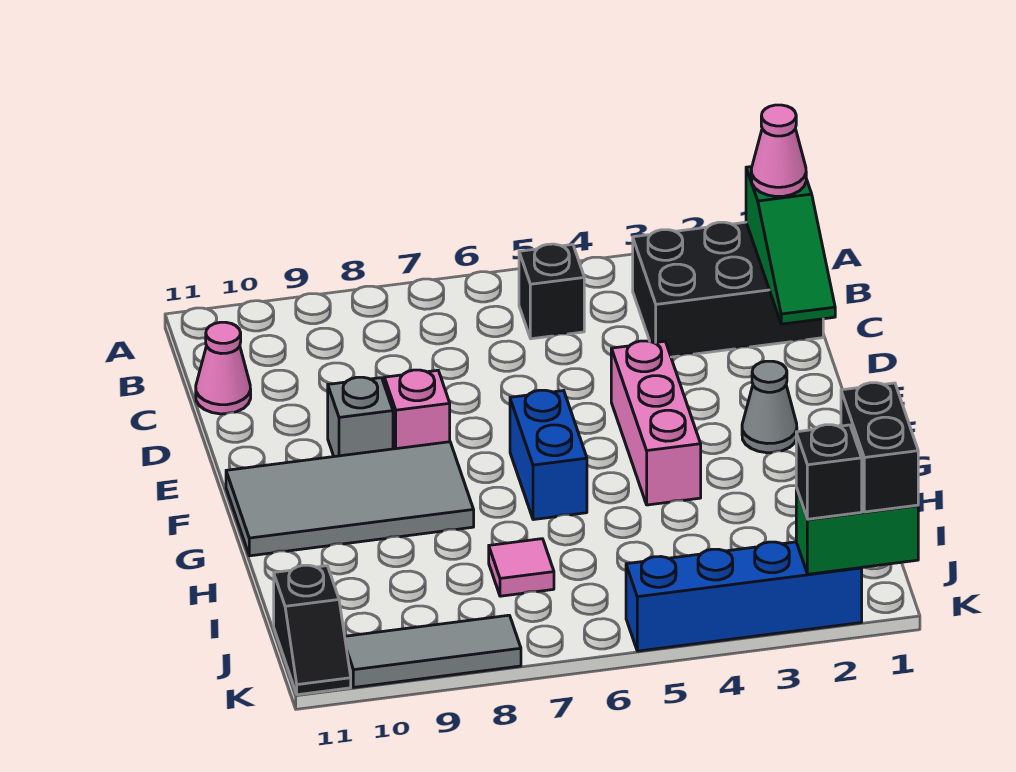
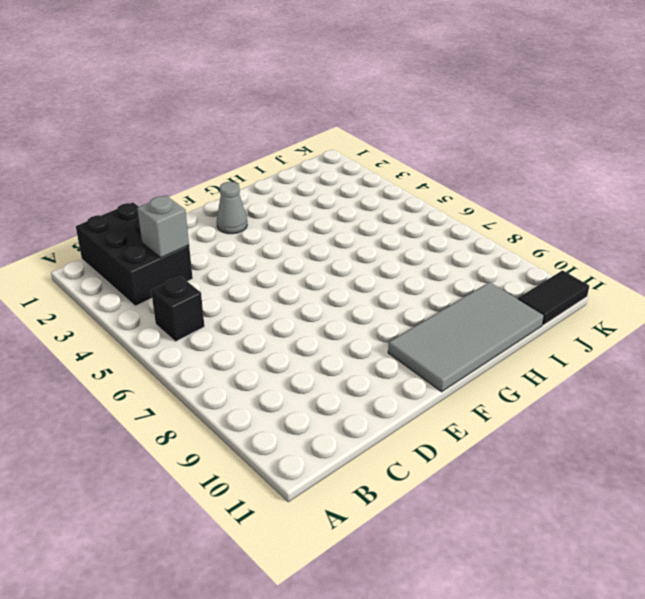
grey 1x1 brick [137,196,189,258] -> grey 1x1 brick moved to [328,377,393,457]
grey 2x4 tile [388,282,544,392] -> grey 2x4 tile turned to [226,442,474,556]
black 1x2 tile [518,270,589,325] -> black 1x2 slope [274,565,351,695]
none -> pink 1x1 cone [196,322,251,414]
none -> pink 1x3 brick [611,341,701,505]
none -> pink 1x1 brick [384,370,450,449]

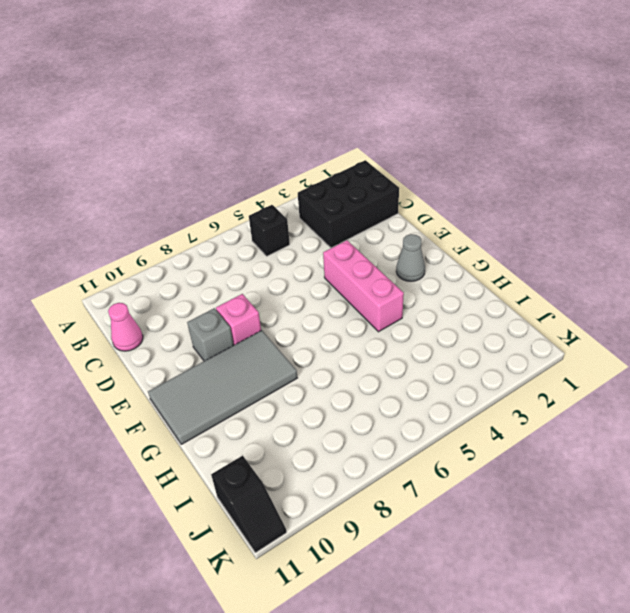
none -> blue 1x2 brick [510,390,587,520]
none -> pink 1x1 tile [489,539,554,596]
none -> blue 1x4 brick [626,542,862,651]

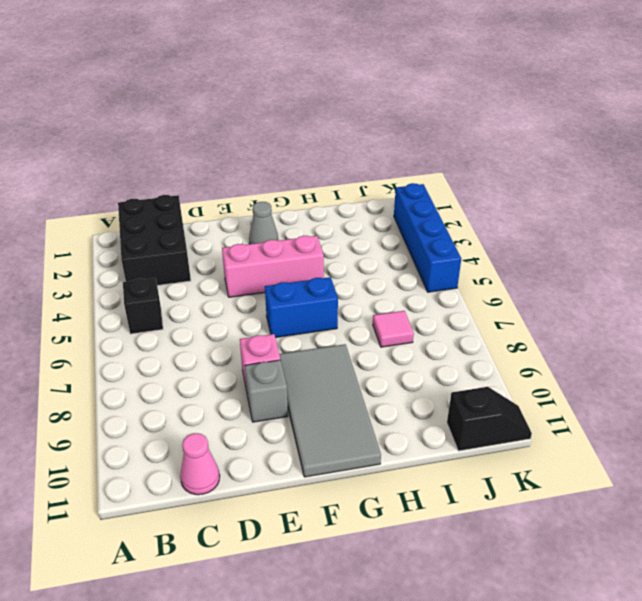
none -> grey 1x3 tile [345,615,521,687]
none -> green 1x3 slope [746,167,835,324]
none -> green 1x2 brick [796,488,918,574]

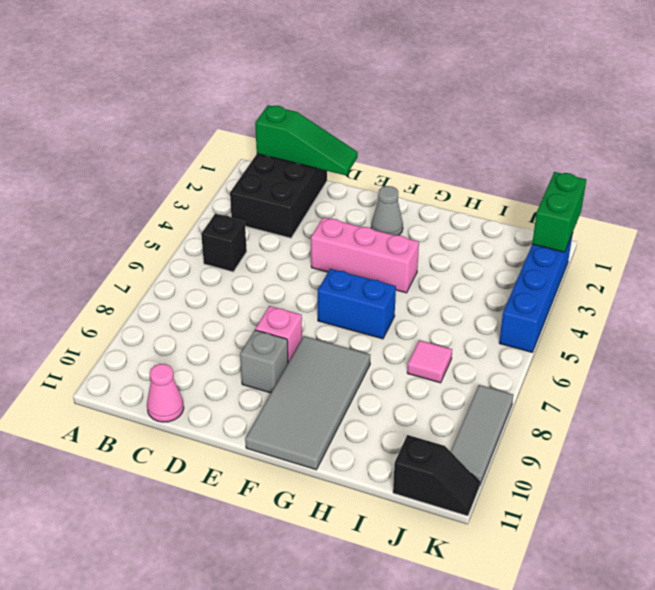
none -> pink 1x1 cone [751,105,806,197]
none -> black 1x2 brick [841,383,918,512]
none -> black 1x1 brick [796,425,862,519]

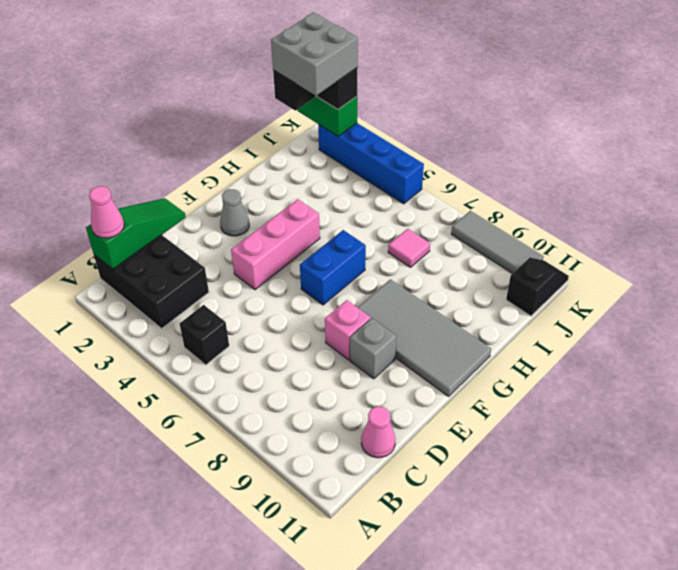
grey 2x2 brick [271,13,358,96] -> none

